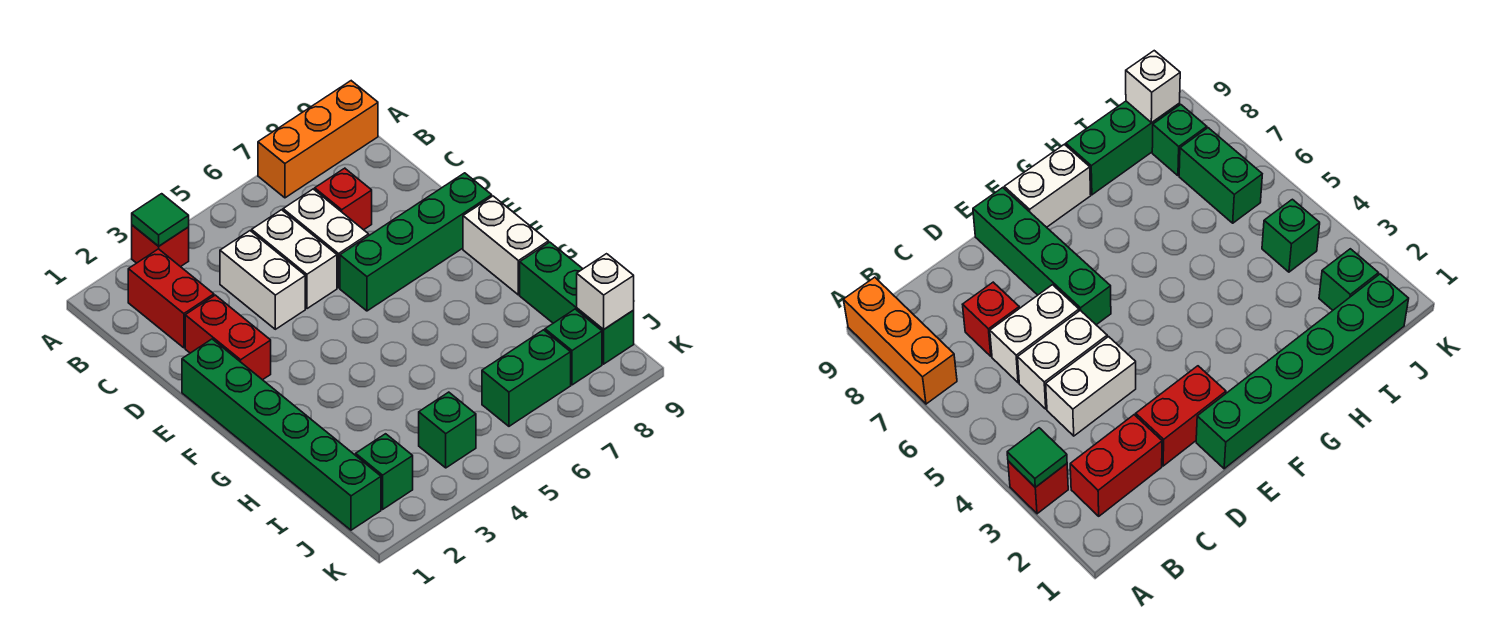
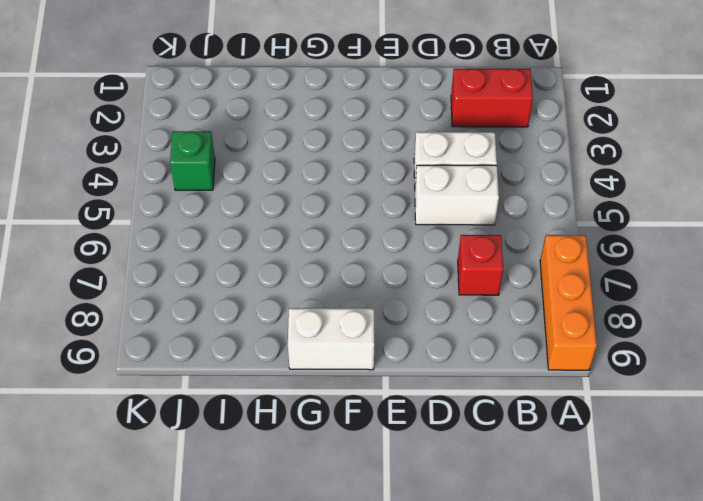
none -> red 1x1 brick [132,225,189,267]
none -> white 1x2 brick [283,189,369,288]
none -> red 1x2 brick [185,295,271,380]

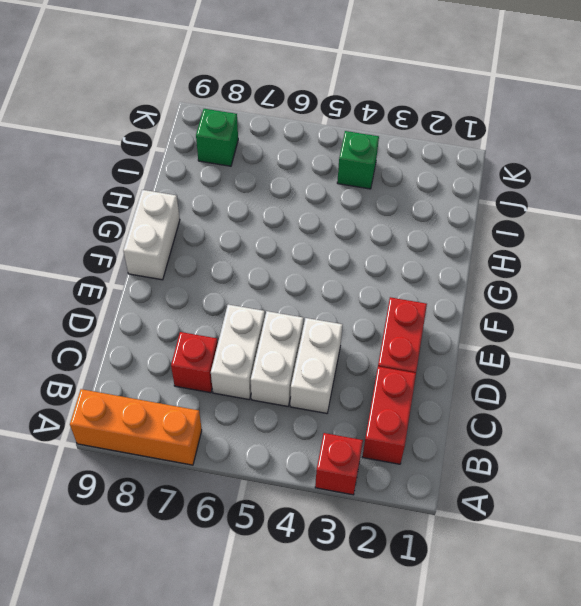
none -> green 1x6 brick [182,339,381,530]
none -> green 1x4 brick [340,173,492,311]
none -> green 1x3 brick [520,242,634,364]

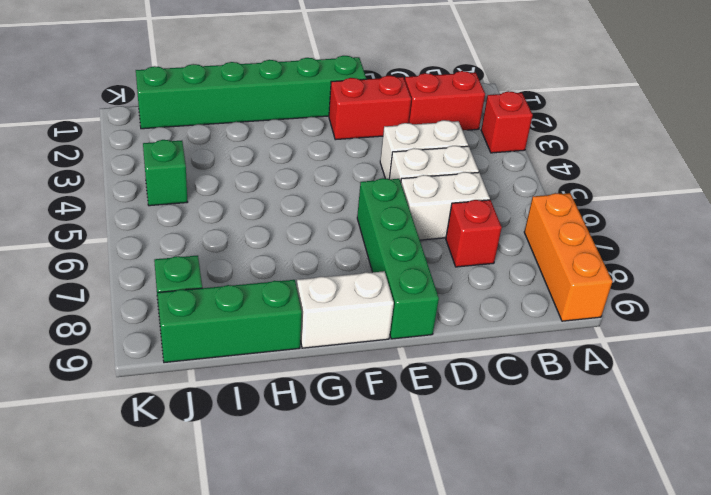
none -> green 1x1 brick [356,434,413,509]
none -> green 1x2 brick [482,330,571,426]
none -> green 1x1 tile [132,194,189,246]

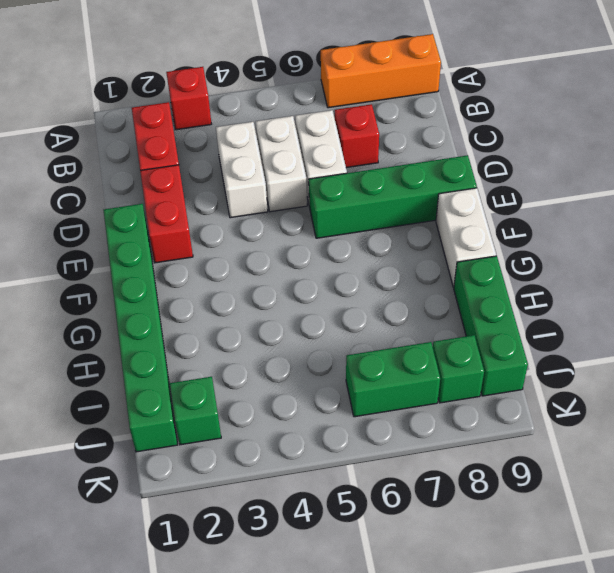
none -> green 1x1 brick [419,392,476,468]
none -> green 1x1 tile [132,194,189,246]
none -> white 1x1 brick [577,254,634,329]

